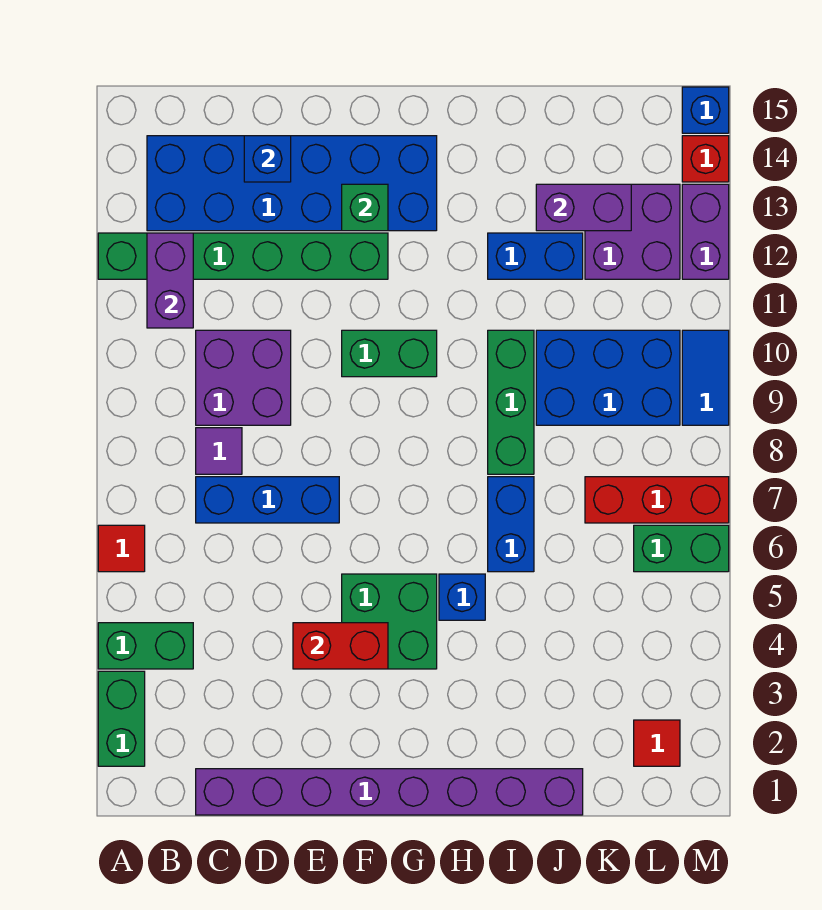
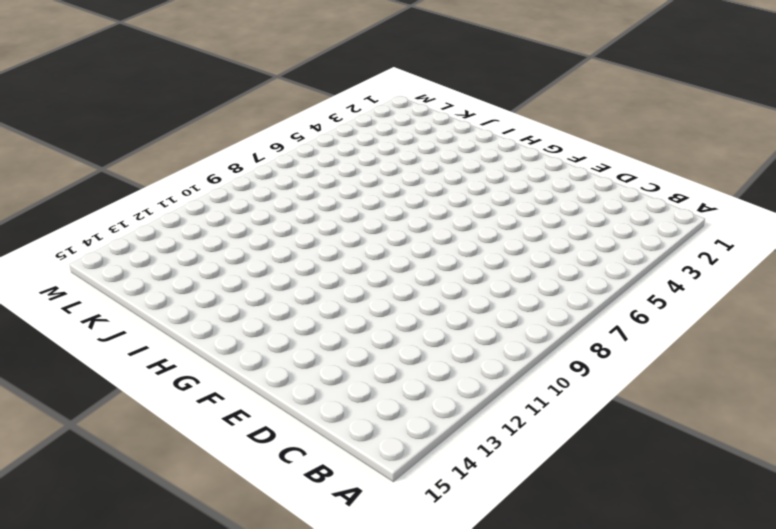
none -> green 1x2 brick [98,671,145,766]
none -> green 1x2 brick [98,623,193,669]
none -> red 1x1 tile [98,525,145,572]

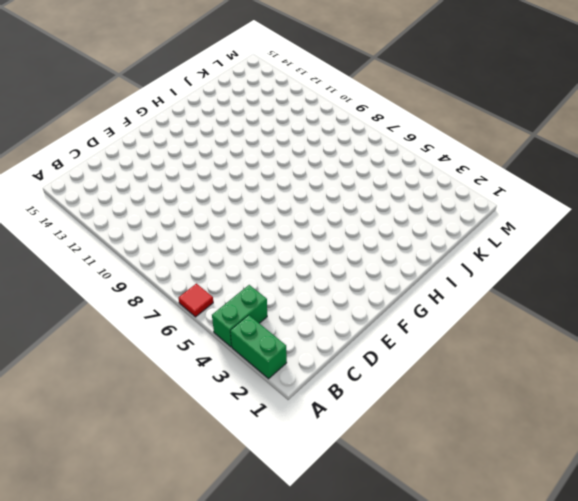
none -> green 1x6 brick [98,233,388,279]
none -> blue 2x6 brick [147,136,437,231]
none -> purple 1x8 brick [196,769,583,815]

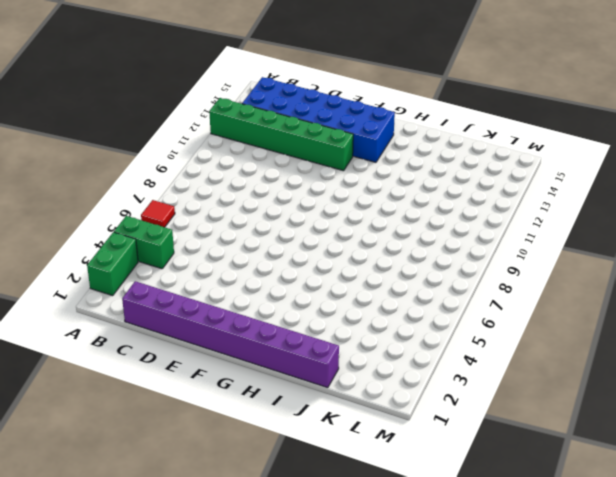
none -> blue 1x3 brick [196,477,339,523]
none -> purple 1x1 tile [196,428,242,474]
none -> purple 2x2 brick [196,330,291,425]

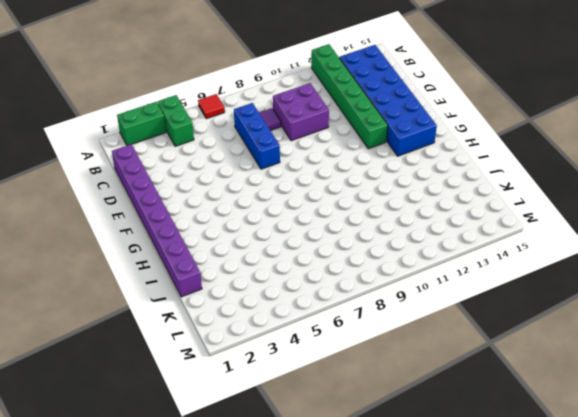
none -> green 2x2 brick [342,574,437,669]
none -> green 1x2 brick [342,330,437,377]
none -> blue 1x1 brick [439,574,485,620]

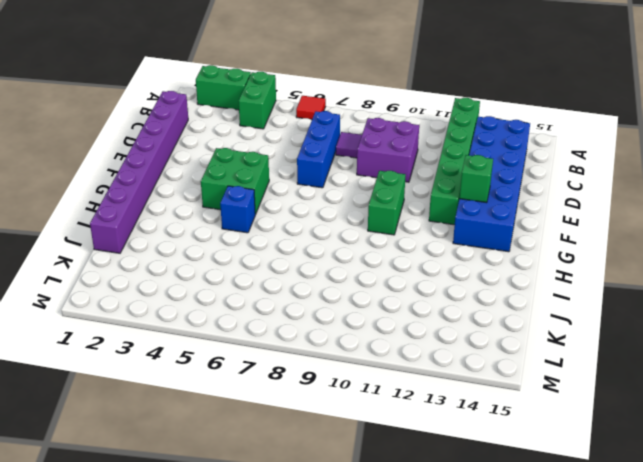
none -> blue 1x2 brick [488,477,534,572]
none -> green 1x3 brick [488,330,534,474]
none -> blue 1x2 brick [488,233,583,279]

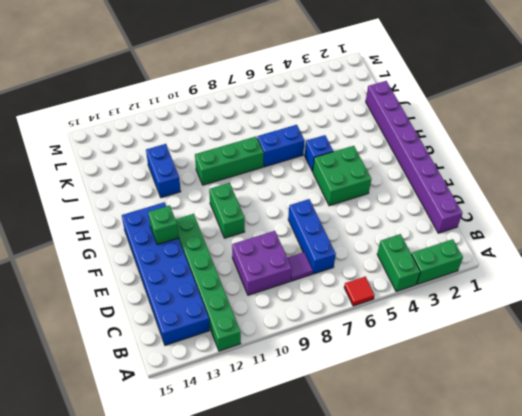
none -> blue 2x3 brick [536,330,680,425]
none -> red 1x3 brick [585,477,729,523]
none -> purple 2x2 brick [585,184,680,279]

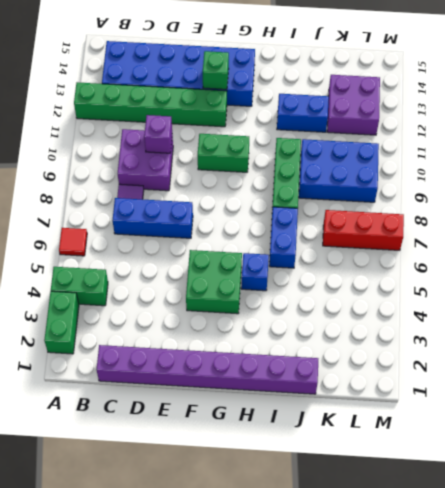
purple 1x1 brick [144,115,172,153] -> none
none -> red 1x1 tile [634,720,680,766]
none -> green 1x2 brick [634,525,729,572]
none -> blue 1x2 tile [682,330,729,425]

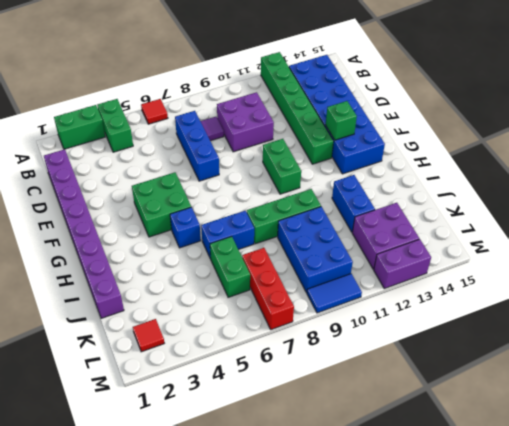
green 1x2 brick [210,236,250,297] -> green 1x2 brick moved to [634,525,729,572]
none -> red 1x1 brick [682,136,729,182]
none -> blue 1x1 brick [682,87,729,133]
none -> purple 1x2 brick [147,233,193,328]

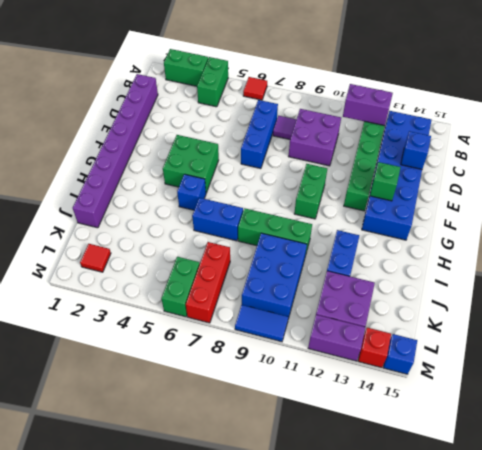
none -> red 1x2 brick [293,623,388,669]
none -> purple 1x2 brick [536,184,631,231]

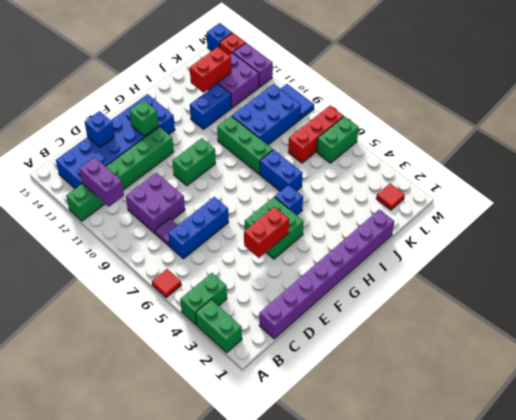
red 1x2 brick [190,47,231,93] -> purple 1x2 brick [536,184,631,231]

